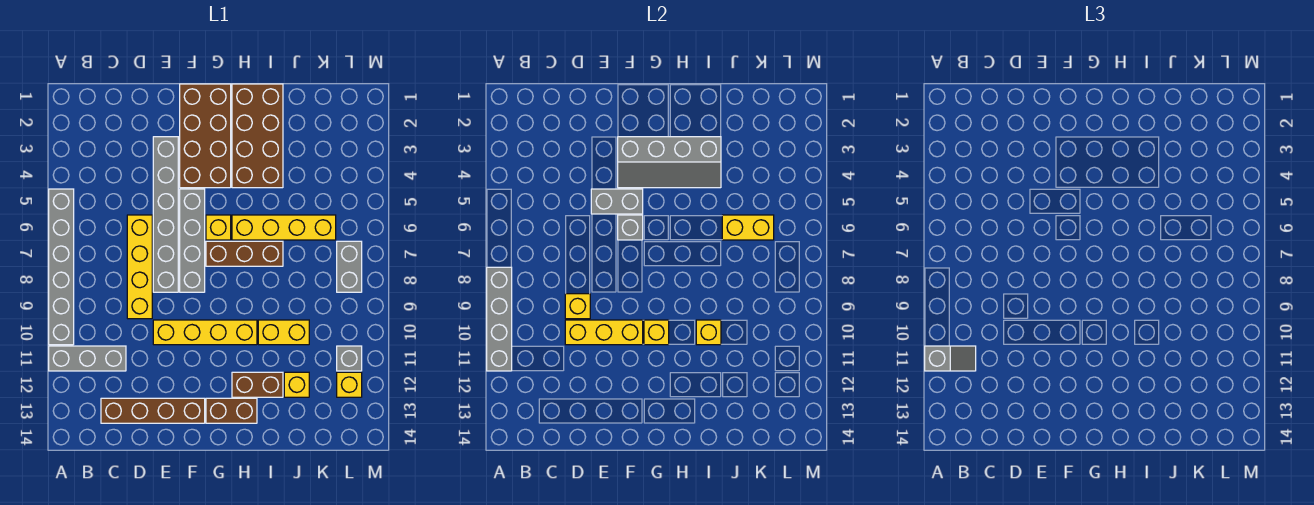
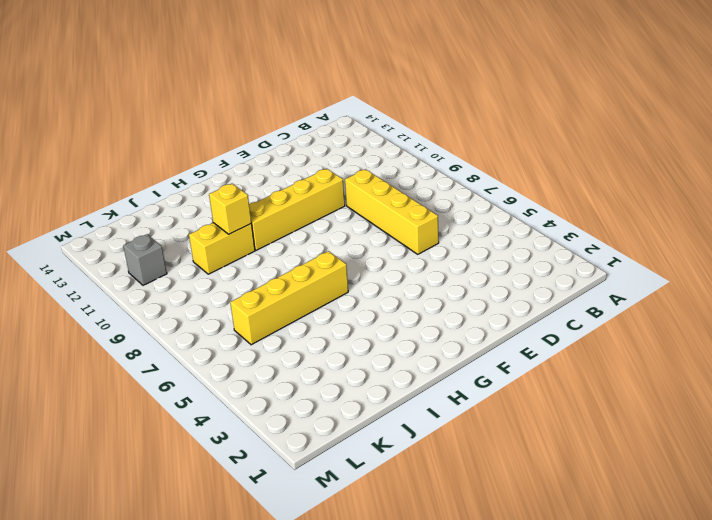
none -> grey 1x6 brick [49,189,74,345]
none -> grey 1x3 brick [49,346,126,371]
none -> brown 1x4 brick [101,398,205,423]

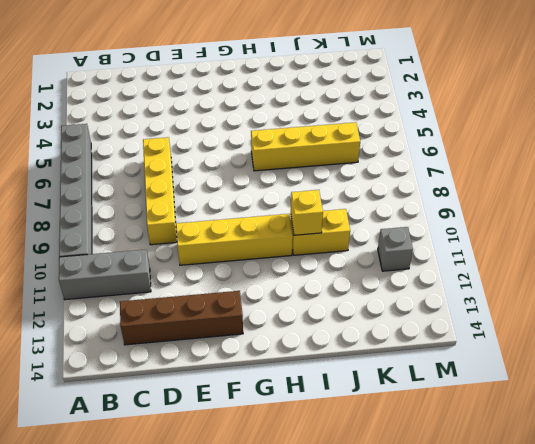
none -> grey 1x6 brick [153,137,178,292]
none -> brown 2x4 brick [180,84,231,188]
none -> grey 1x4 brick [180,189,205,292]

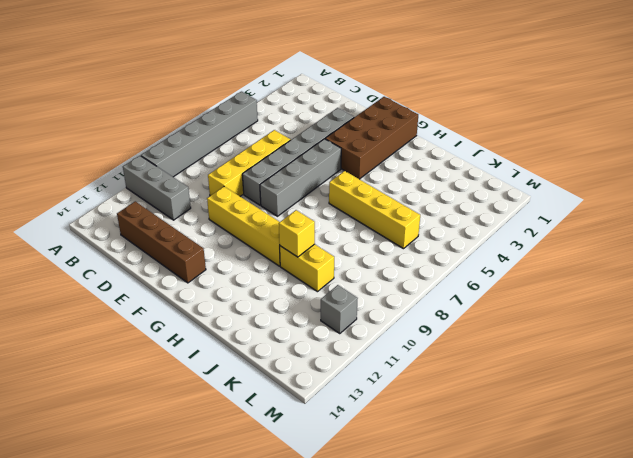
none -> yellow 1x1 brick [206,215,231,240]
none -> brown 1x3 brick [206,241,283,266]
none -> brown 1x2 brick [206,398,257,423]

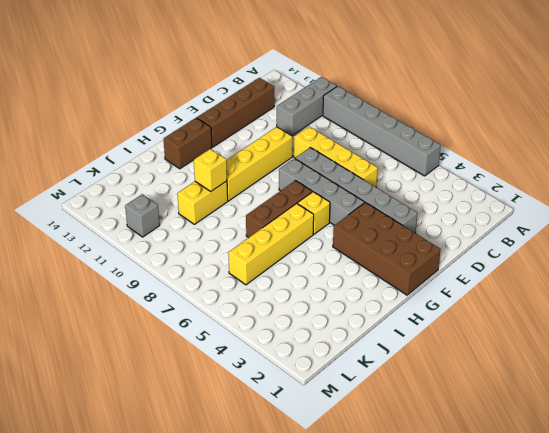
none -> brown 2x4 brick [232,84,283,188]
none -> brown 1x2 brick [232,372,283,397]
none -> yellow 1x1 brick [284,372,309,397]

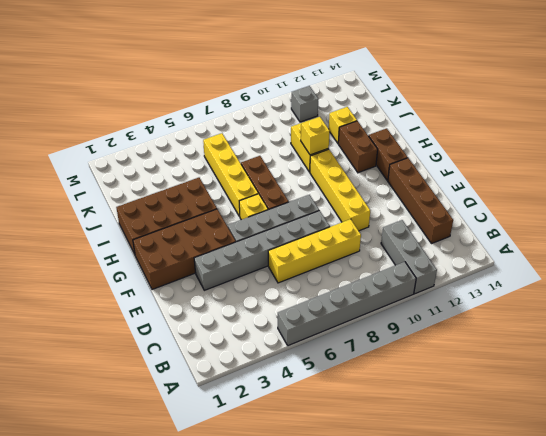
none -> grey 1x2 brick [337,241,362,292]
none -> yellow 1x1 brick [337,372,362,397]
none -> grey 1x4 brick [487,267,512,371]

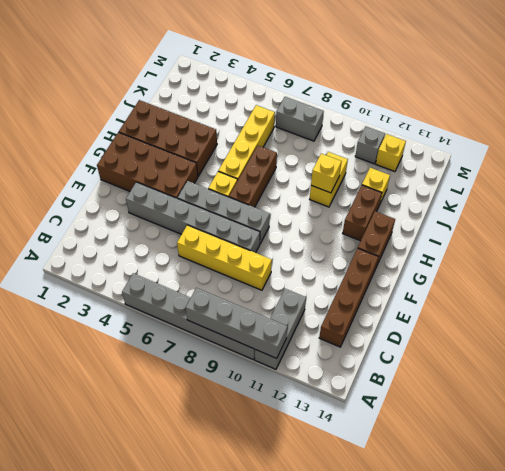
none -> yellow 1x4 brick [153,320,257,345]
none -> yellow 1x1 brick [565,294,590,319]
none -> yellow 1x3 brick [565,320,643,345]

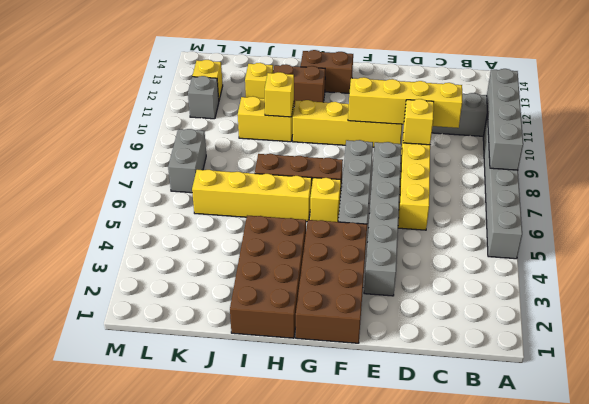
yellow 1x4 brick [348,77,462,128] -> yellow 1x3 brick [565,320,643,345]
none -> brown 1x4 brick [101,398,205,423]
none -> grey 1x2 brick [591,189,643,214]
none -> grey 2x4 slope [618,137,721,188]

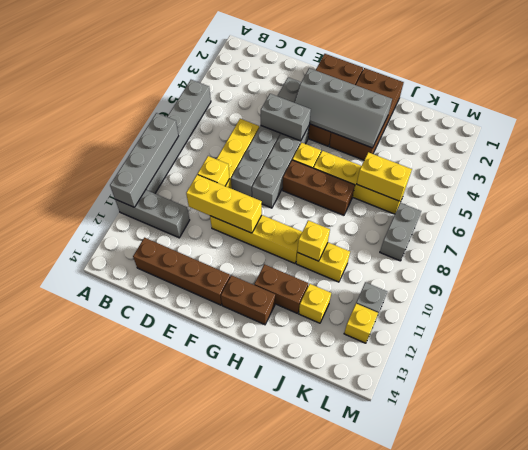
none -> grey 1x1 brick [618,215,643,240]
none -> yellow 1x1 brick [644,320,669,345]
none -> grey 1x2 slope [925,346,976,371]

